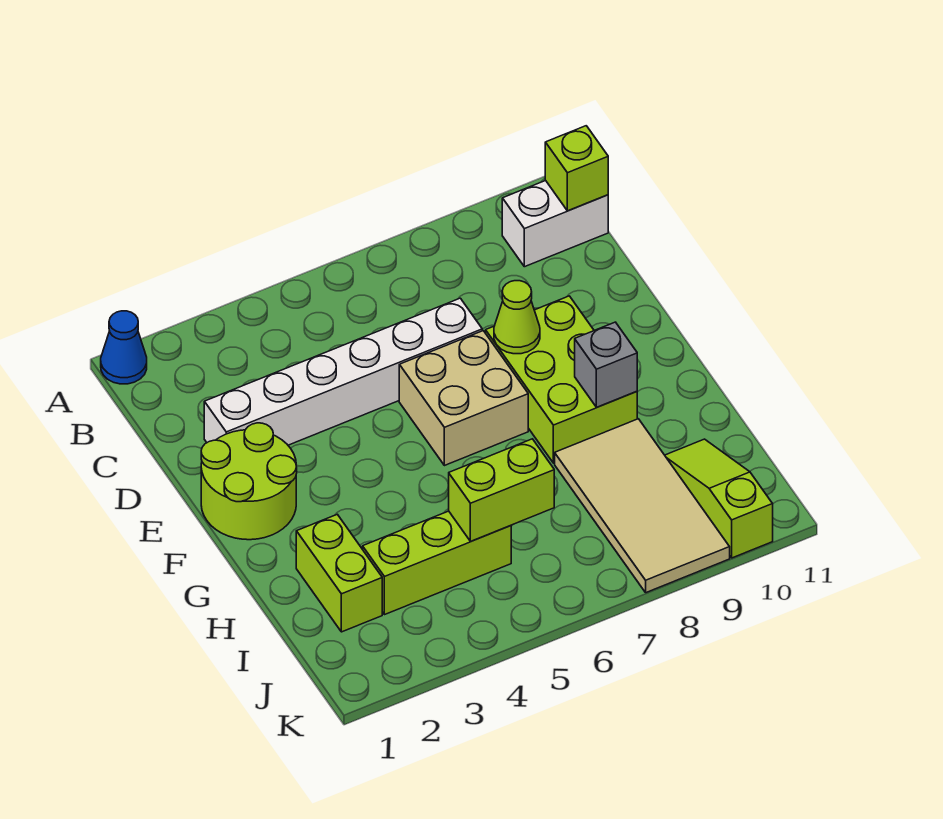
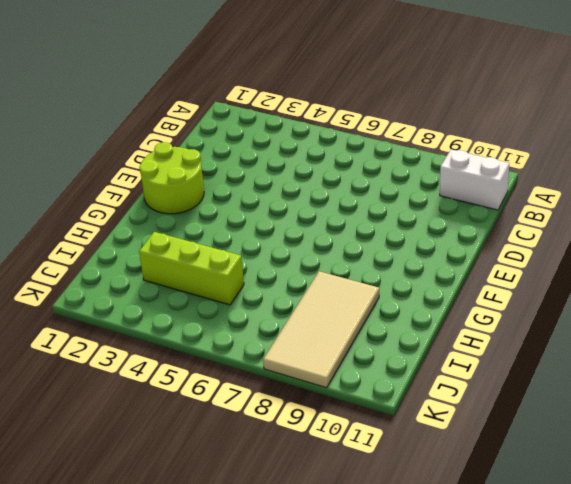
none -> blue 1x1 cone [101,311,147,384]
none -> white 1x6 brick [204,298,482,445]
none -> tan 2x2 brick [399,331,528,466]

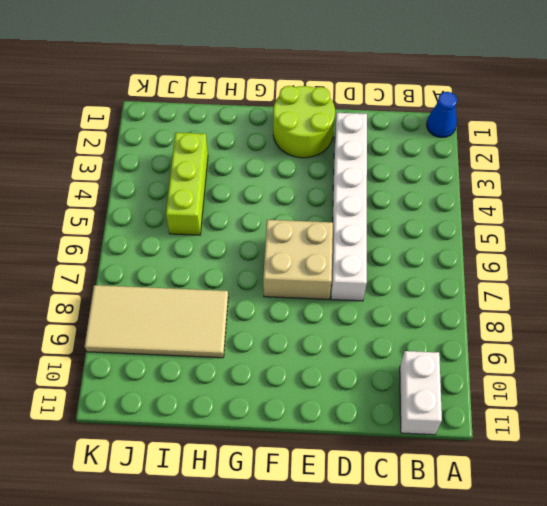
none -> lime 2x3 brick [486,296,637,463]
none -> lime 1x2 brick [296,514,382,632]
none -> lime 1x3 slope [665,439,773,558]

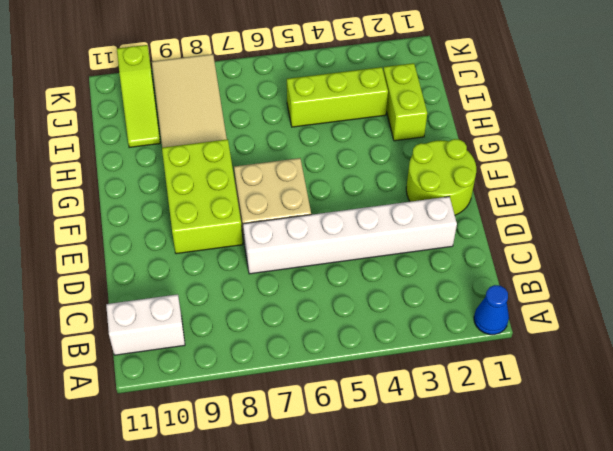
none -> lime 1x1 brick [545,126,608,211]
none -> lime 1x1 cone [494,281,540,354]
none -> grey 1x1 brick [575,322,637,407]

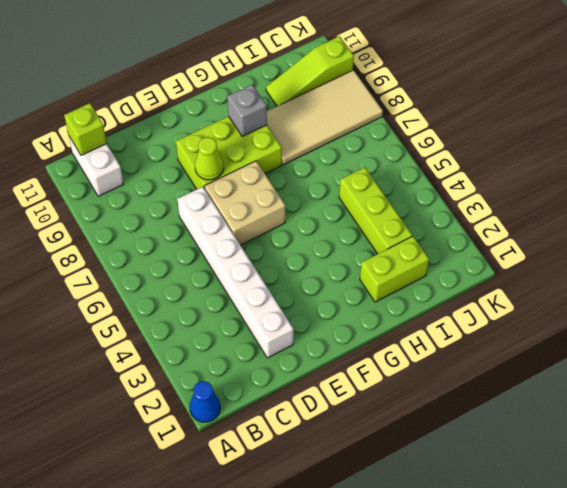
none -> lime 2x2 round brick [201,423,297,540]
none -> lime 1x2 brick [449,439,554,541]

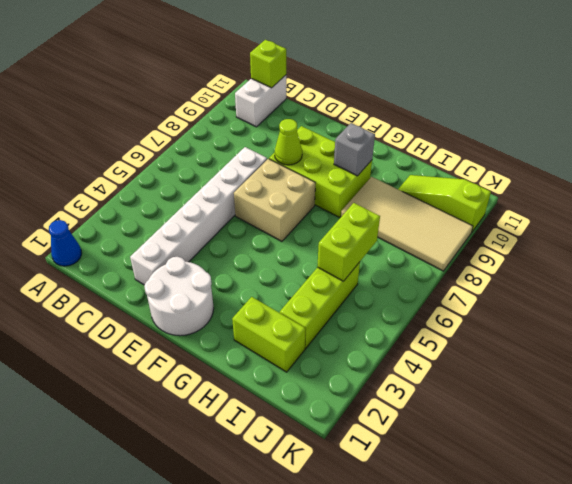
white 2x2 round brick [144,257,214,336] -> lime 2x2 round brick [201,423,297,540]

